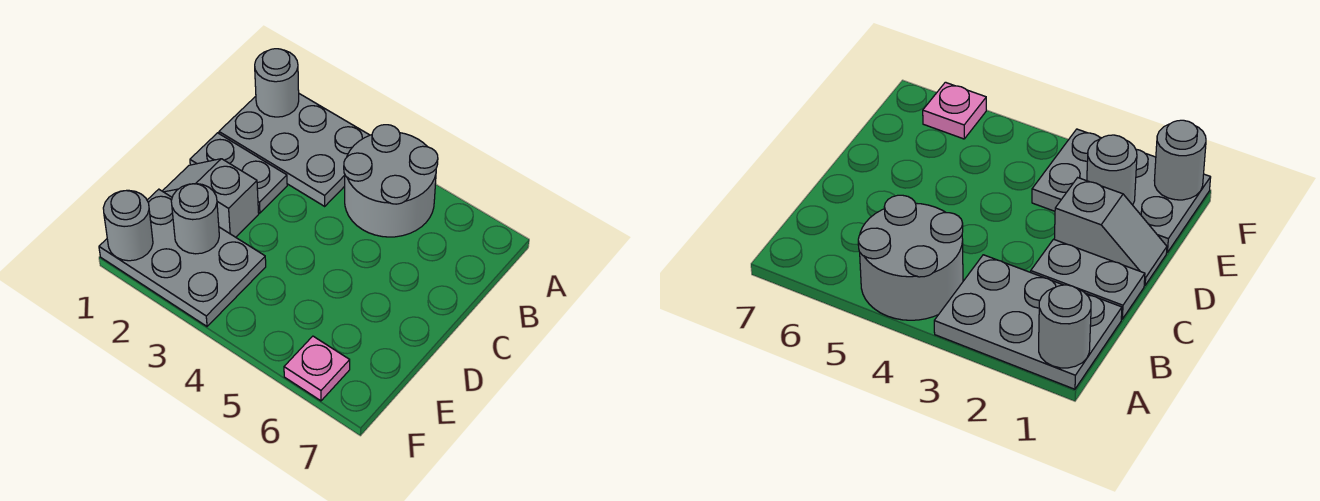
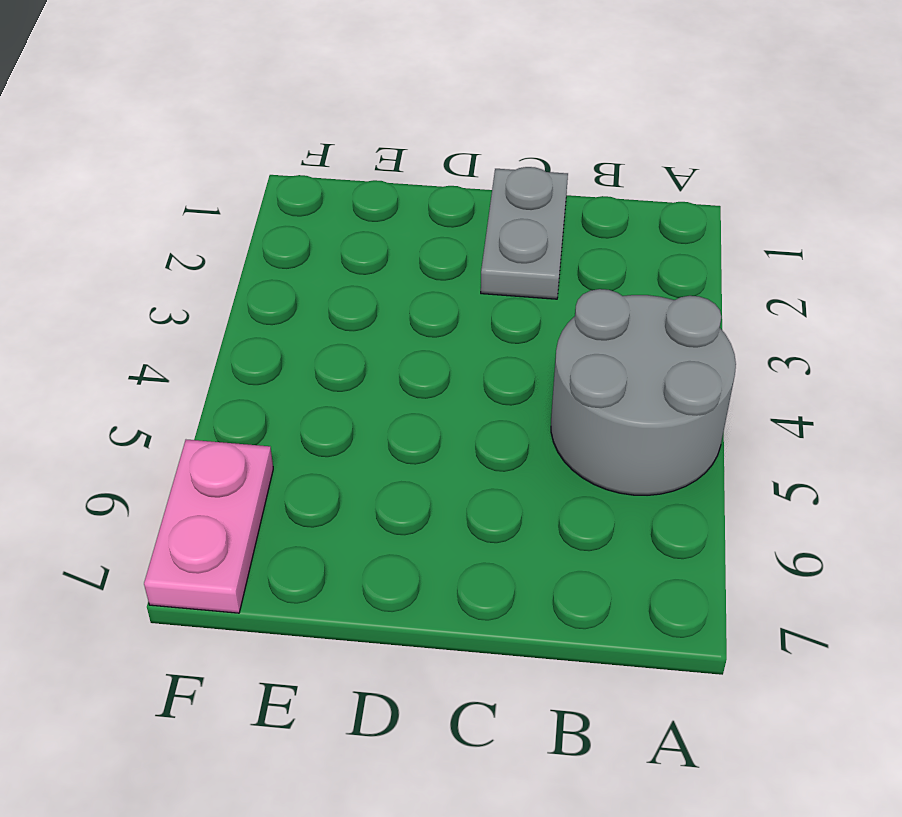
pink 1x2 plate [144,440,273,613] -> pink 1x1 plate [284,336,350,401]
none -> grey 2x3 plate [219,94,370,206]
none -> grey 1x2 slope [163,159,259,237]

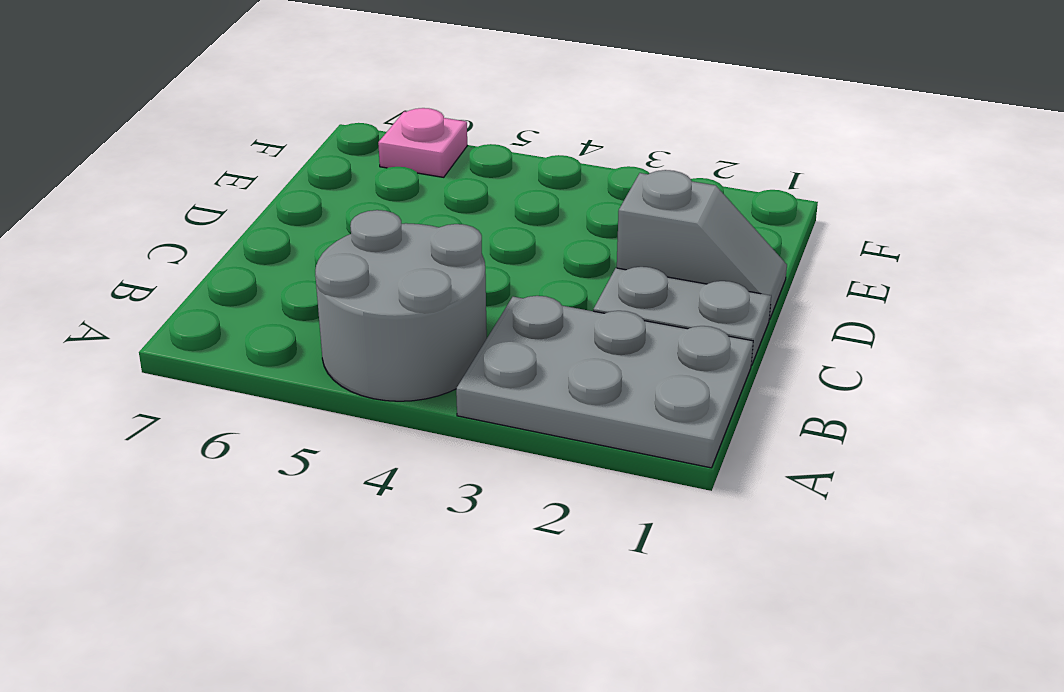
none -> grey 2x3 plate [99,189,266,326]
none -> grey 1x1 round brick [255,49,299,117]

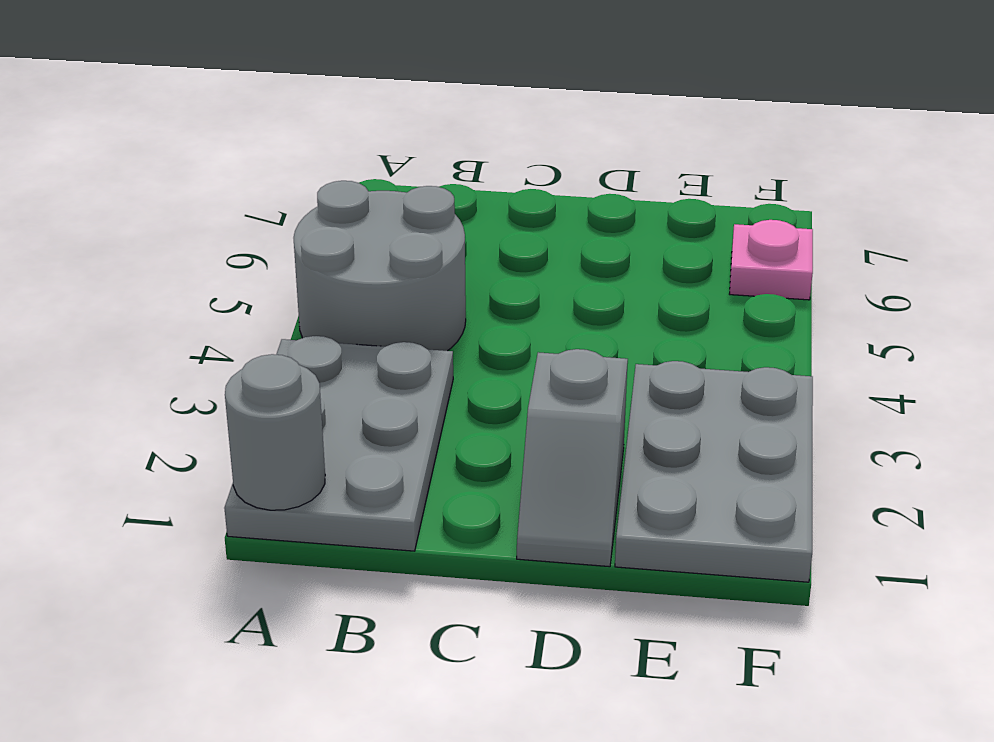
none -> grey 1x2 plate [190,133,287,213]
none -> grey 1x1 round brick [171,184,219,254]

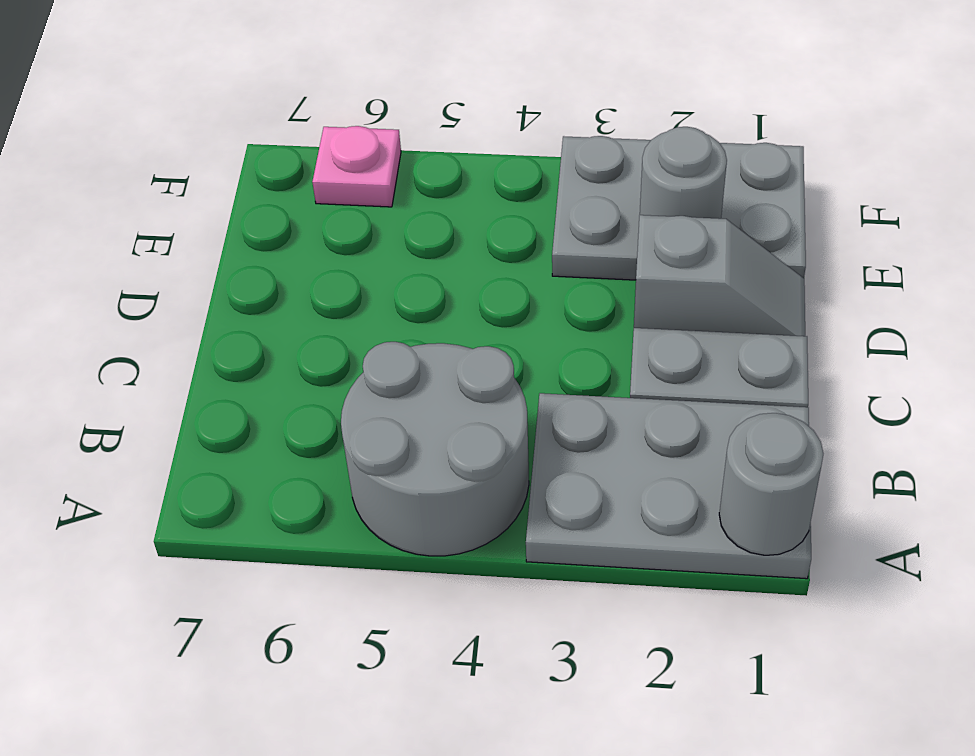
none -> grey 1x1 round brick [103,190,153,261]

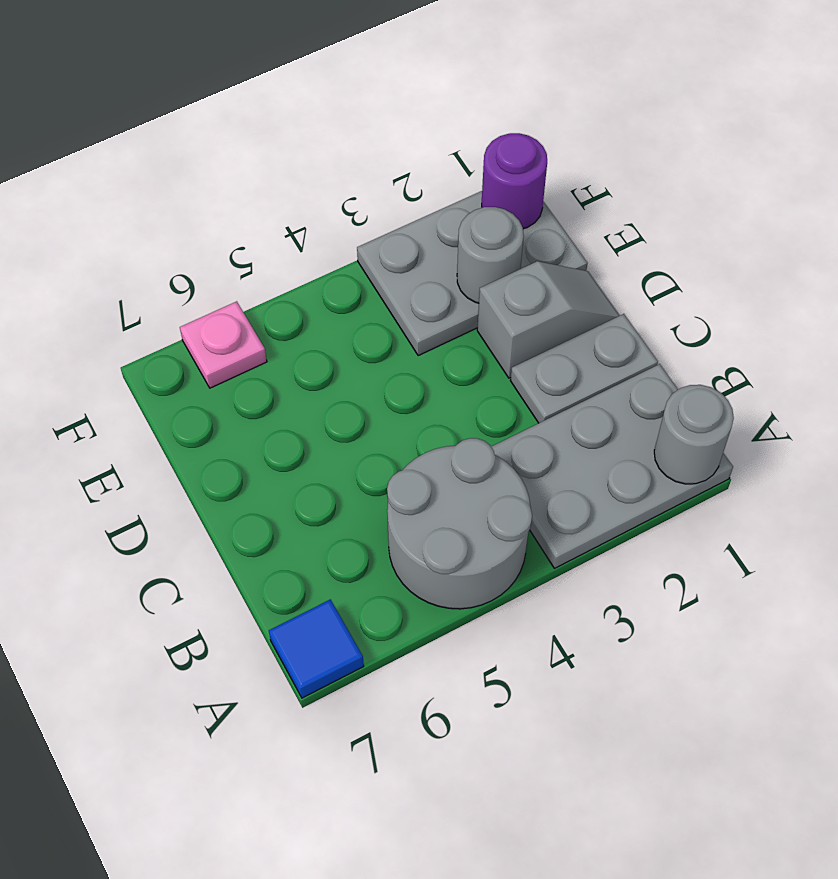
blue 1x1 tile [269,599,364,698] -> none
purple 1x1 round brick [482,133,547,229] -> grey 1x1 round brick [103,190,153,261]

